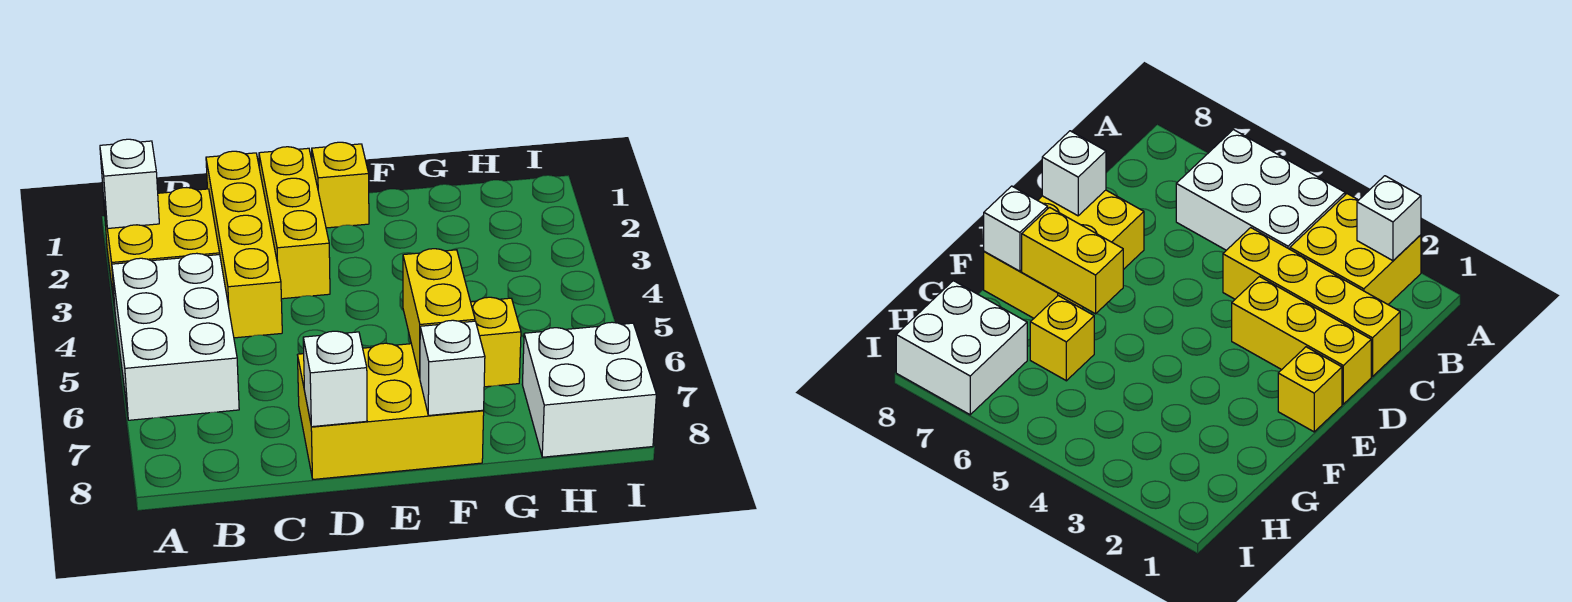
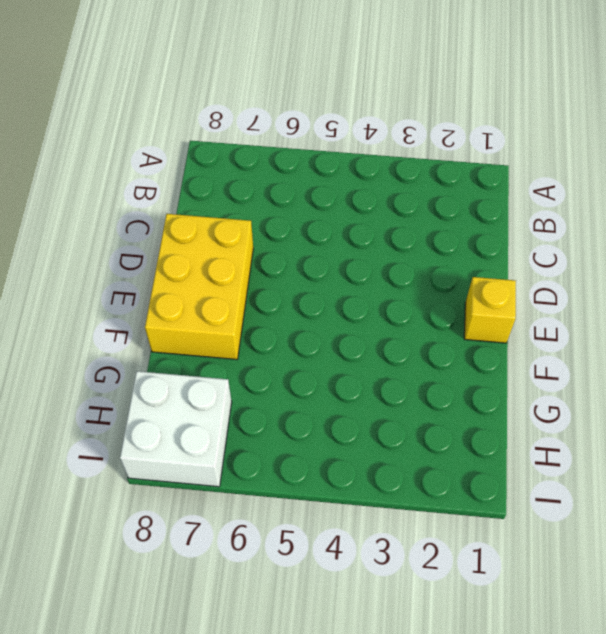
none -> yellow 2x2 brick [104,188,220,308]
none -> white 2x3 brick [112,253,239,420]
none -> yellow 1x4 brick [206,151,282,338]

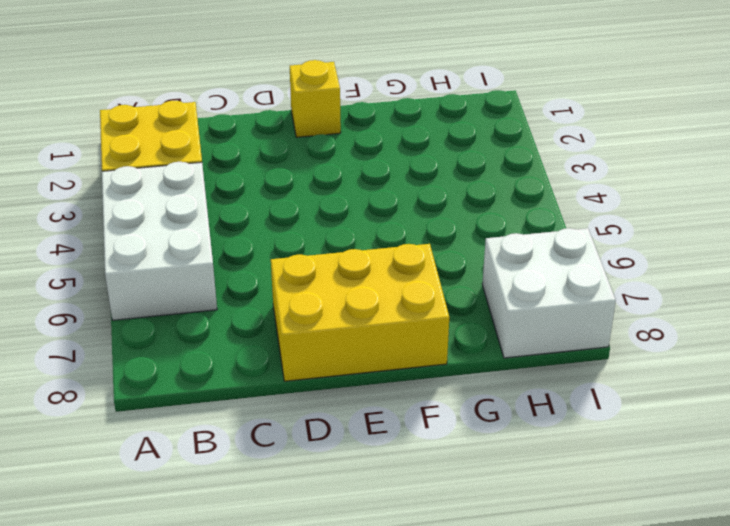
none -> yellow 1x4 brick [206,151,282,338]
none -> yellow 1x3 brick [259,147,330,299]
none -> yellow 1x1 brick [471,297,521,387]

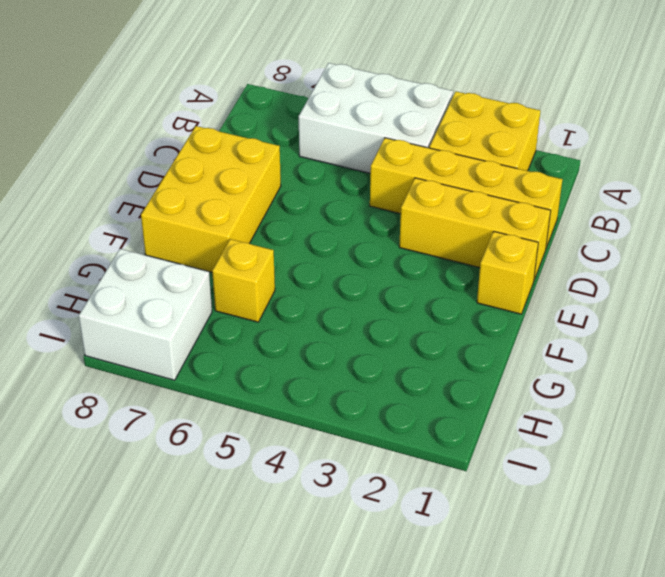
none -> white 1x1 brick [100,139,159,229]
none -> white 1x1 brick [303,331,367,427]
none -> yellow 1x2 brick [403,249,475,378]

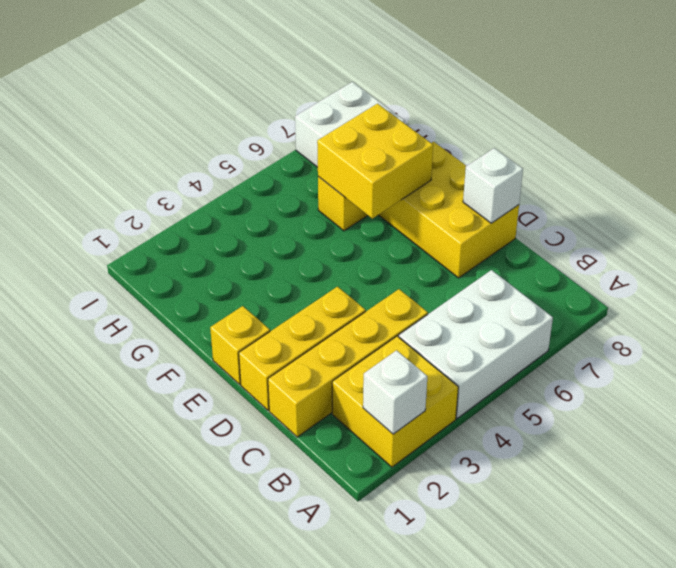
yellow 2x2 brick [317,104,433,218] -> yellow 1x2 brick [403,249,475,378]
none -> white 1x1 brick [420,320,485,415]

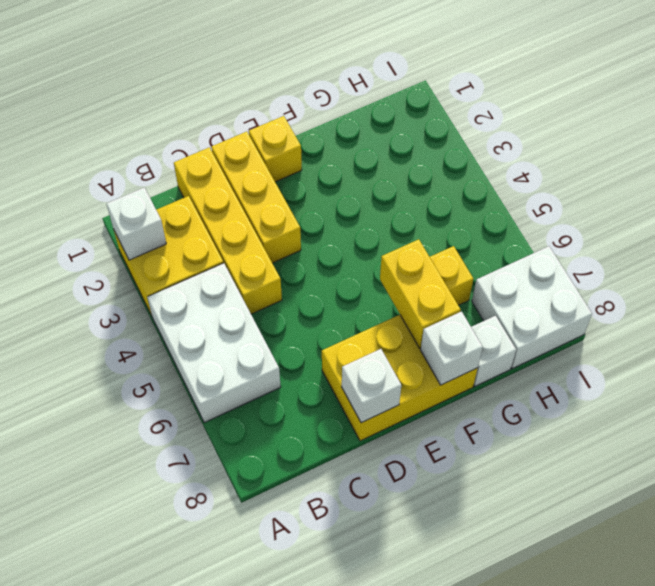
white 1x1 brick [471,316,516,386] -> none

